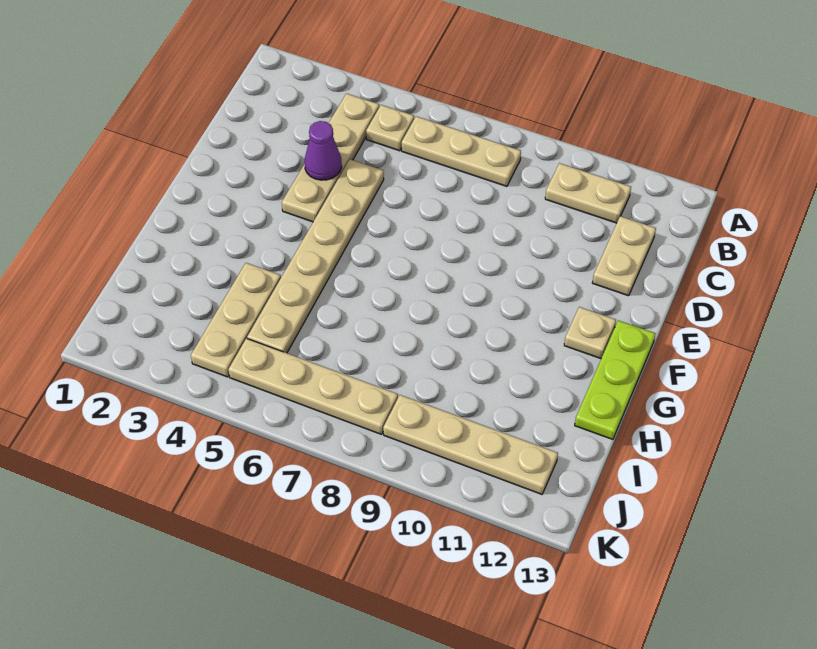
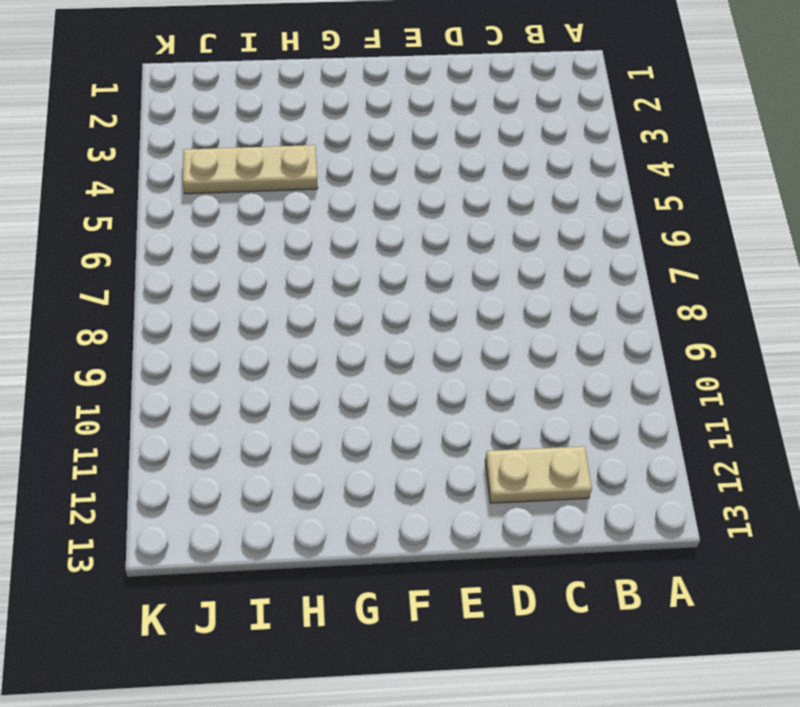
none -> tan 1x4 plate [282,93,379,222]
none -> tan 1x1 plate [366,105,414,151]
none -> tan 1x3 plate [402,116,521,186]

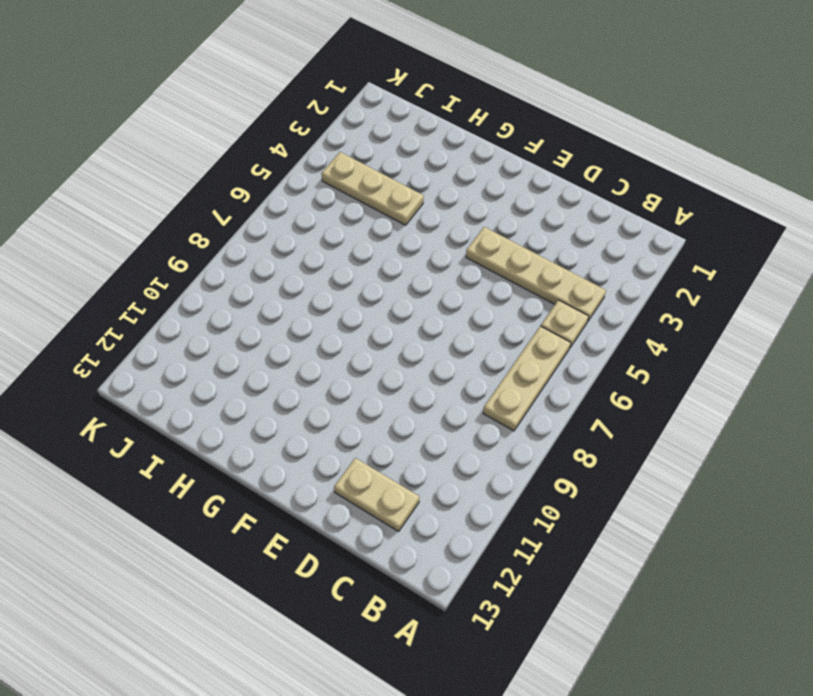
none -> tan 1x2 plate [545,163,631,223]
none -> tan 1x6 plate [247,159,384,353]
none -> tan 1x1 plate [564,307,616,359]

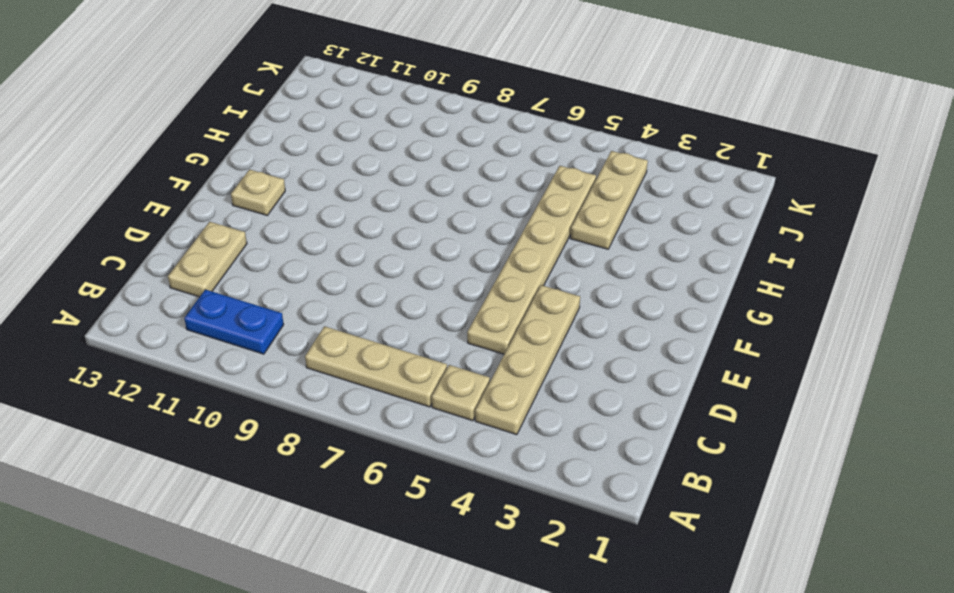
blue 1x2 plate [184,290,284,354] -> tan 1x2 plate [545,163,631,223]
none -> lime 1x3 plate [575,320,656,440]
none -> tan 1x4 plate [228,338,398,434]
none -> tan 1x4 plate [383,395,558,494]

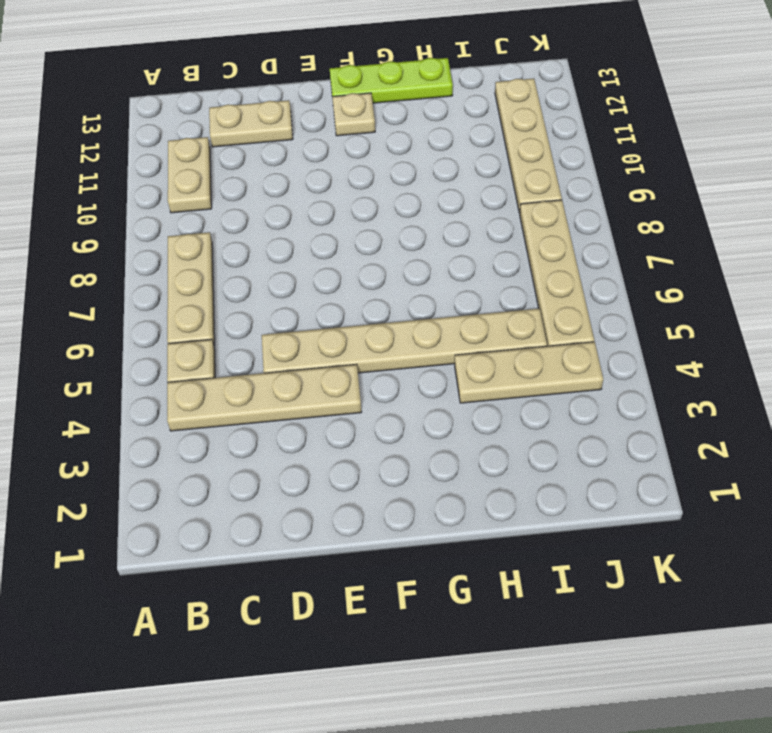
none -> purple 1x1 cone [305,121,342,180]

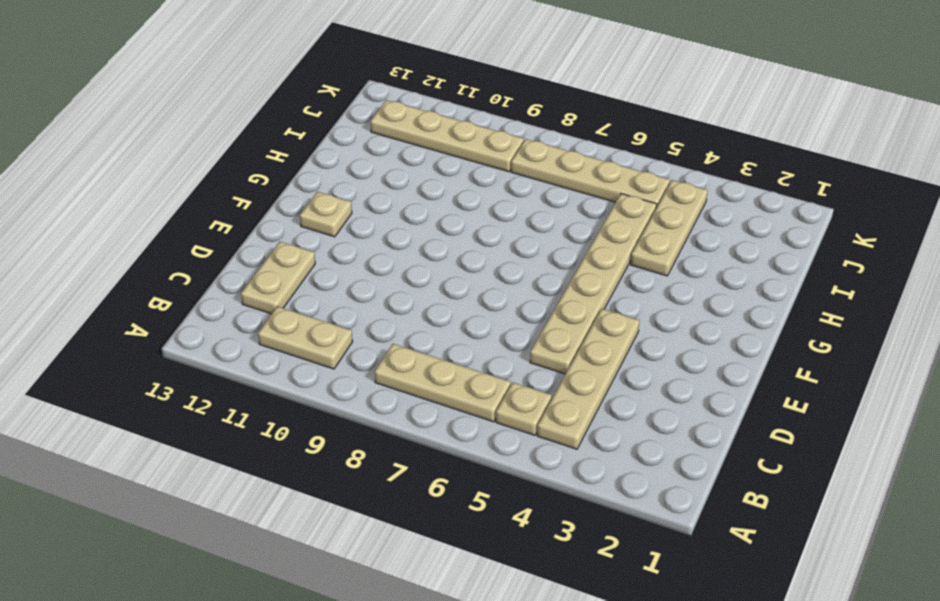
none -> lime 1x3 plate [575,320,656,440]
none -> purple 1x1 cone [305,121,342,180]

